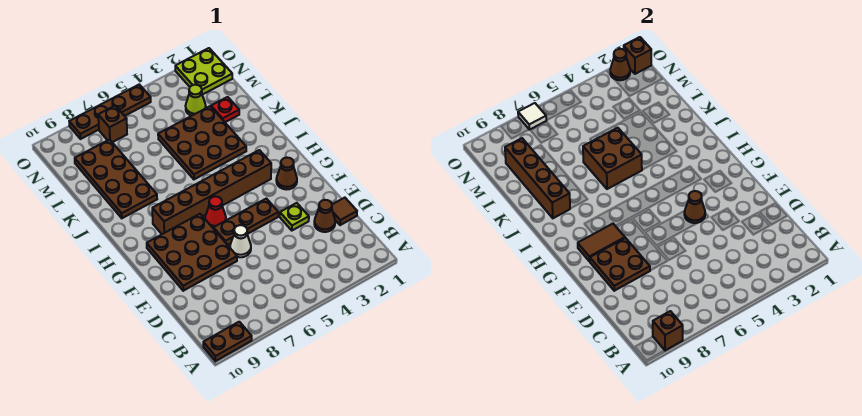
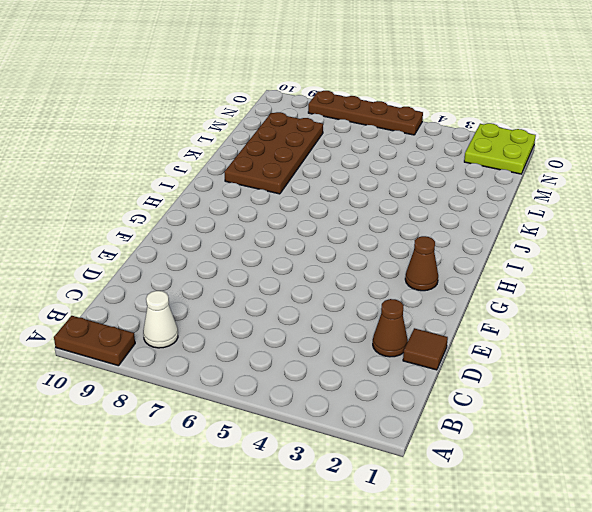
white 1x1 cone [143,291,178,348] -> white 1x1 cone moved to [230,225,251,257]
none -> lime 1x1 plate [280,203,309,230]
none -> brown 3x3 plate [147,214,237,291]
none -> brown 1x3 plate [213,199,278,245]

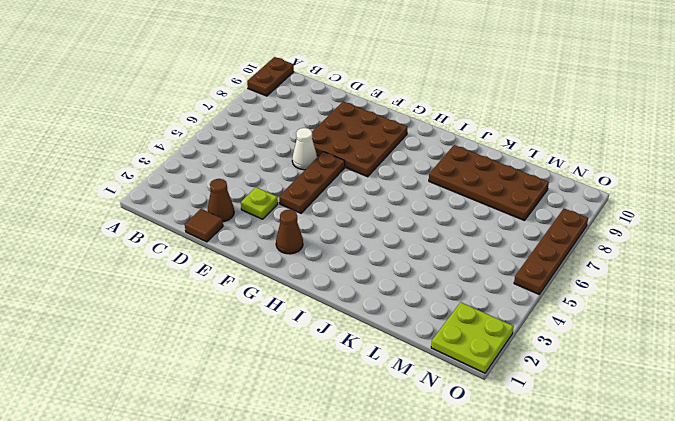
none -> red 1x1 cone [205,196,226,228]
none -> brown 1x6 brick [152,150,271,234]
none -> brown 3x3 plate [158,106,246,179]

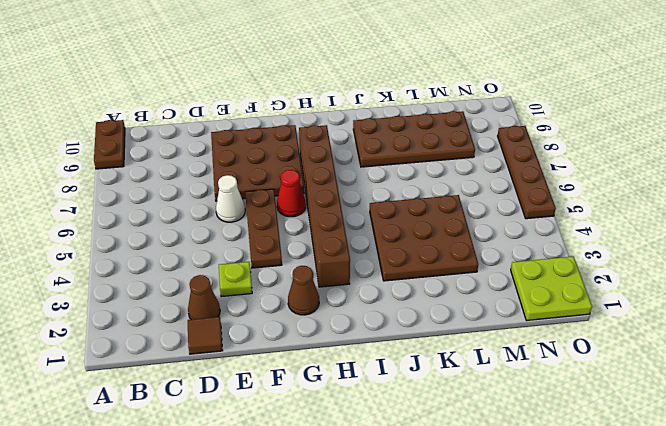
none -> red 1x1 plate [211,97,239,122]
none -> lime 1x1 cone [186,85,206,116]
none -> brown 1x1 brick [98,106,127,142]

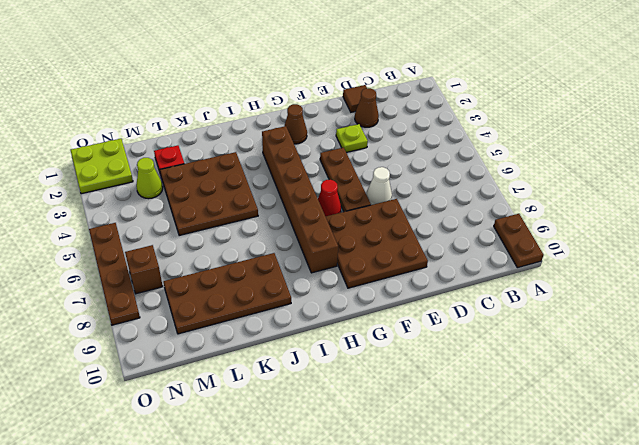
none -> brown 1x1 brick [653,311,683,350]
none -> brown 2x2 plate [590,238,650,291]
none -> brown 1x1 cone [684,191,705,223]

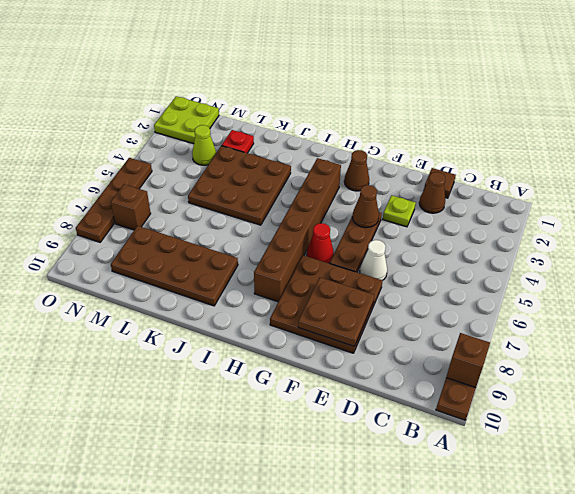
none -> brown 1x2 tile [578,224,625,261]
none -> brown 2x2 brick [583,128,642,189]
none -> brown 1x4 brick [505,138,570,218]

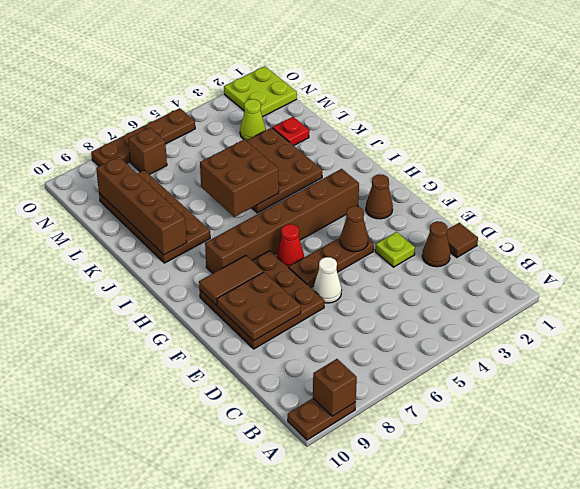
none -> brown 1x1 brick [624,37,651,74]
none -> brown 1x1 cone [610,49,630,80]
none -> white 1x1 tile [518,103,546,130]

